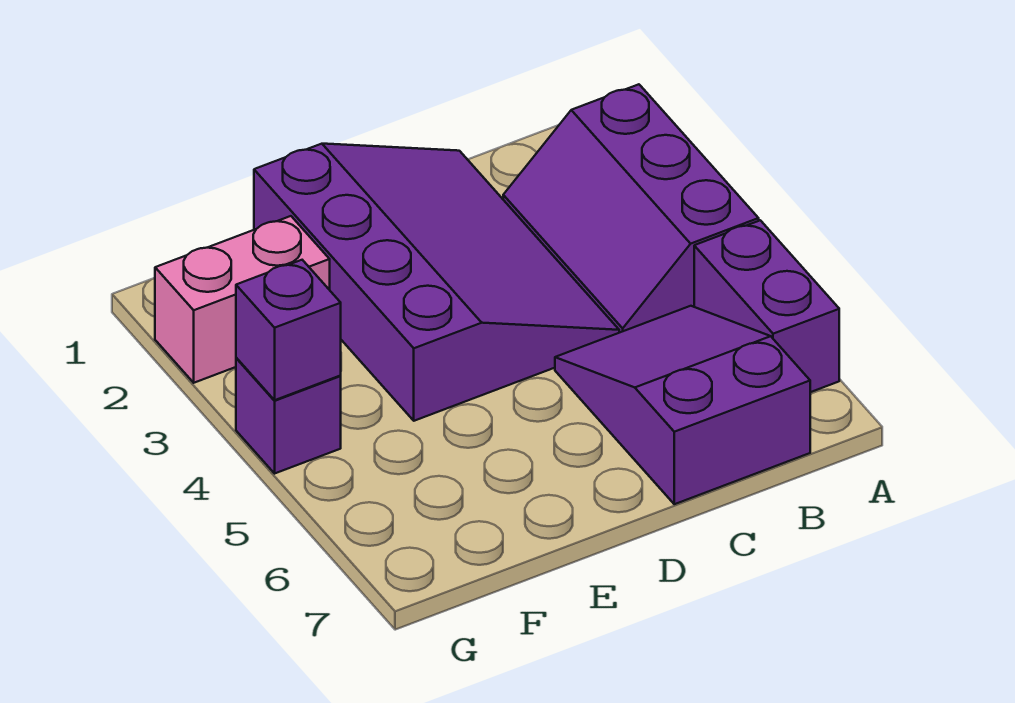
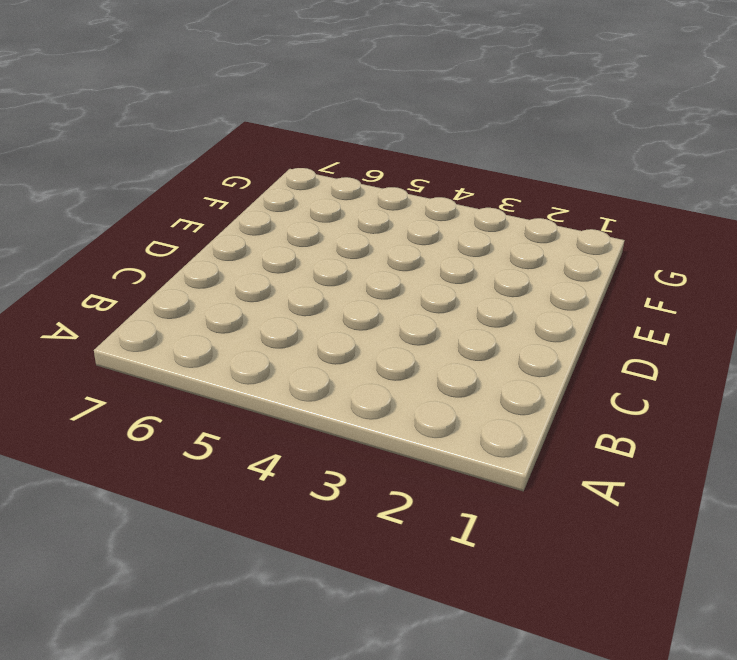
none -> purple 2x3 slope [503,84,759,333]
none -> purple 1x2 brick [694,220,839,392]

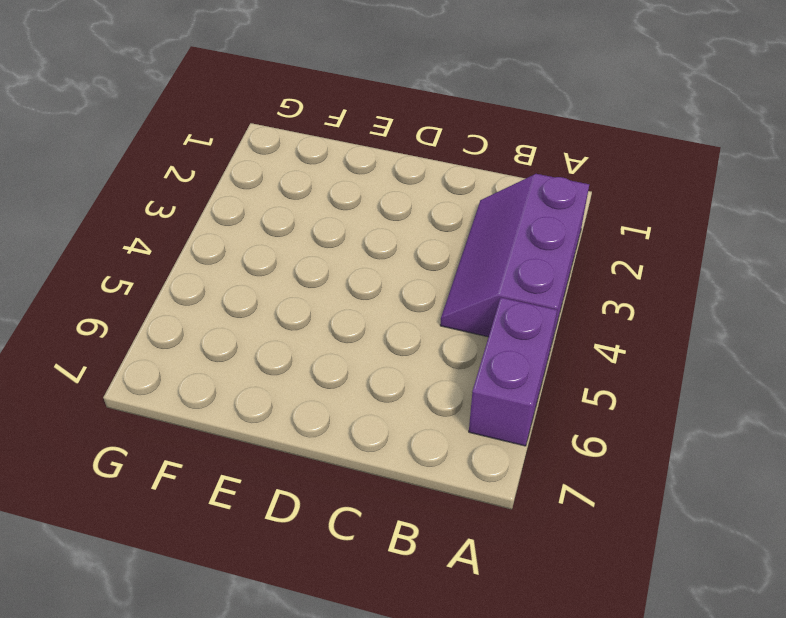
none -> purple 2x3 slope [555,306,810,504]
none -> purple 3x4 slope [254,144,619,421]

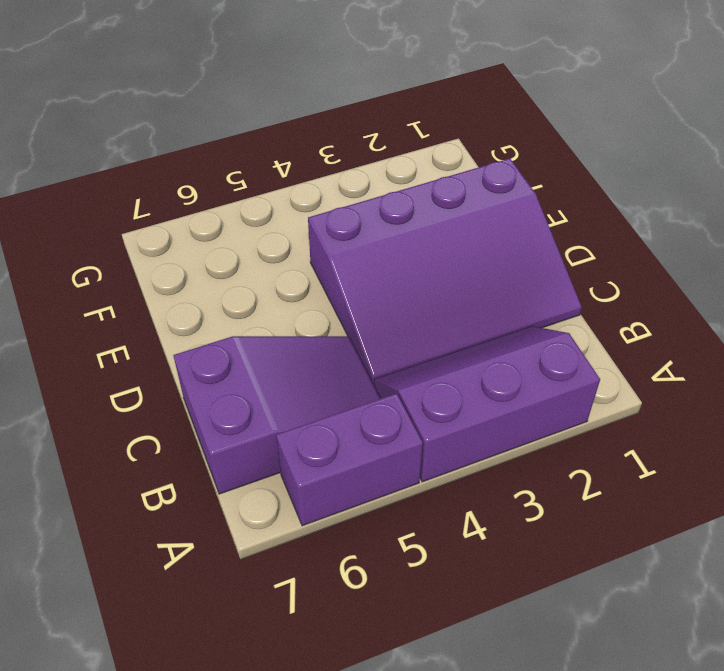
none -> pink 1x2 brick [155,216,330,383]
none -> purple 1x1 brick [236,358,341,473]

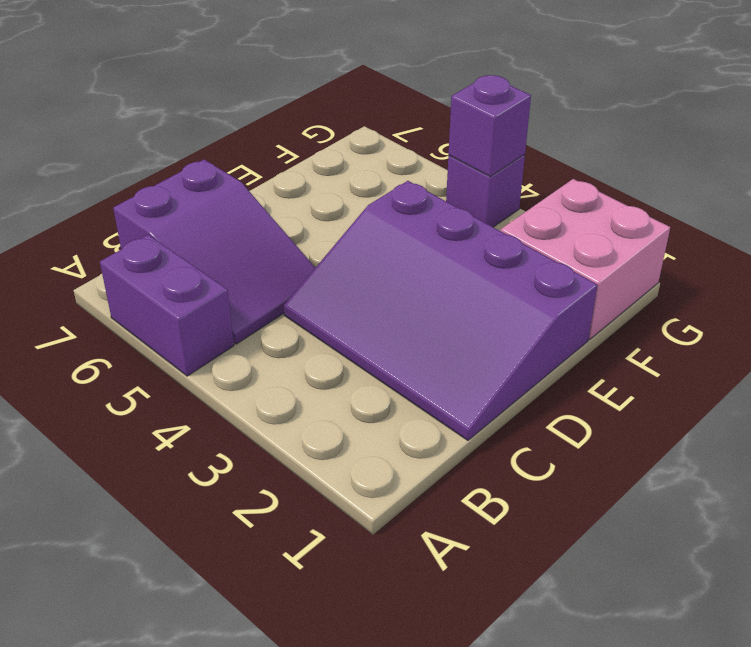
pink 2x2 brick [501,179,670,340] -> pink 1x2 brick [155,216,330,383]
none -> purple 2x3 slope [503,84,759,333]

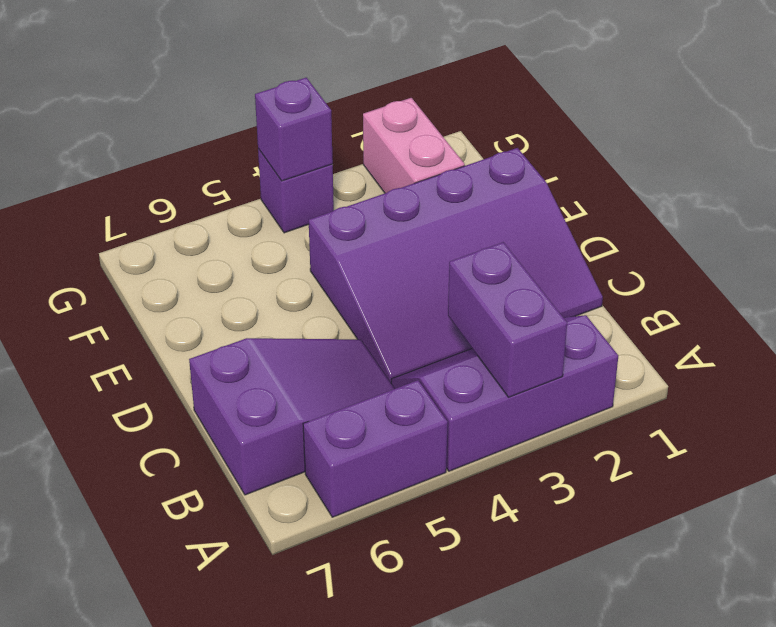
purple 1x2 brick [448,242,567,397] -> none

